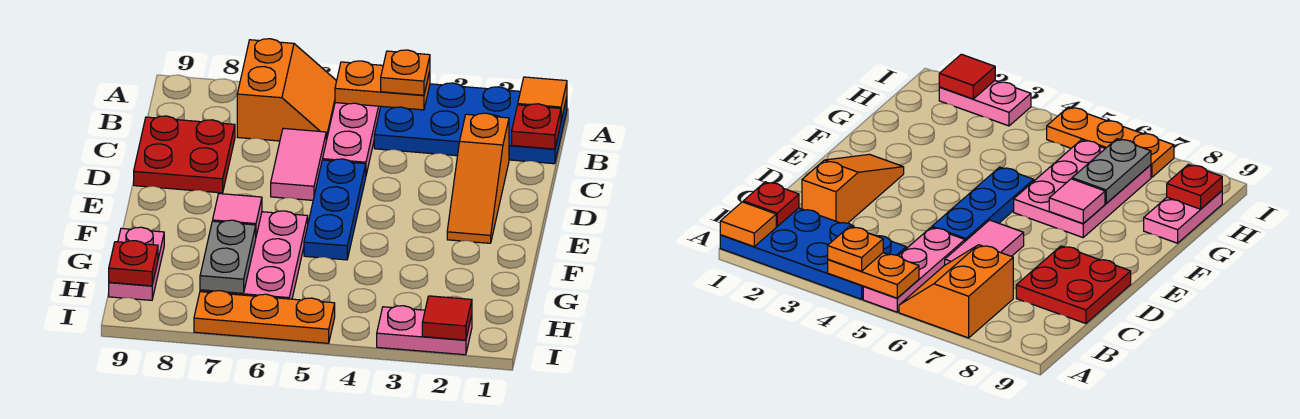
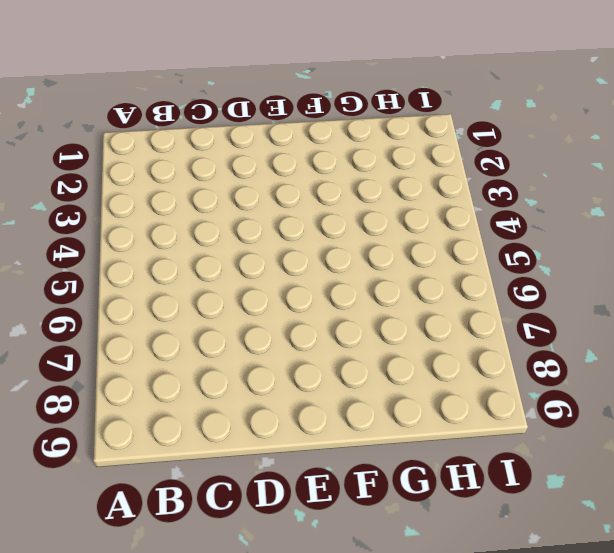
none -> blue 2x4 plate [374,83,567,164]
none -> pink 1x3 plate [323,103,381,174]
none -> orange 2x2 slope [237,39,336,141]

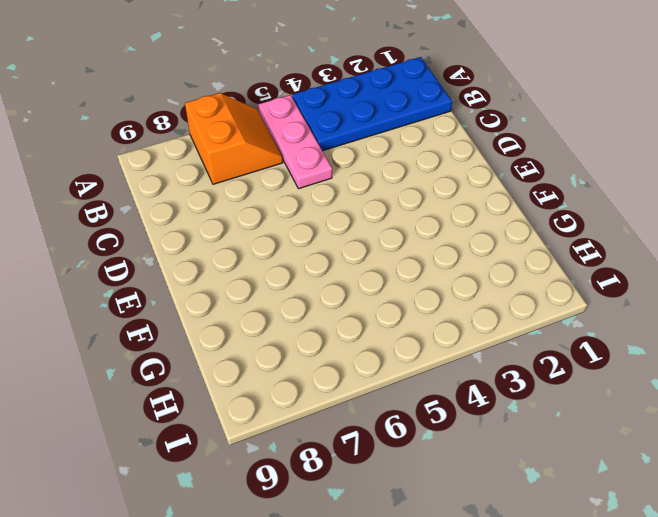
none -> orange 1x3 slope [447,113,509,243]
none -> pink 1x2 tile [271,128,326,200]
none -> red 2x2 plate [134,116,235,193]

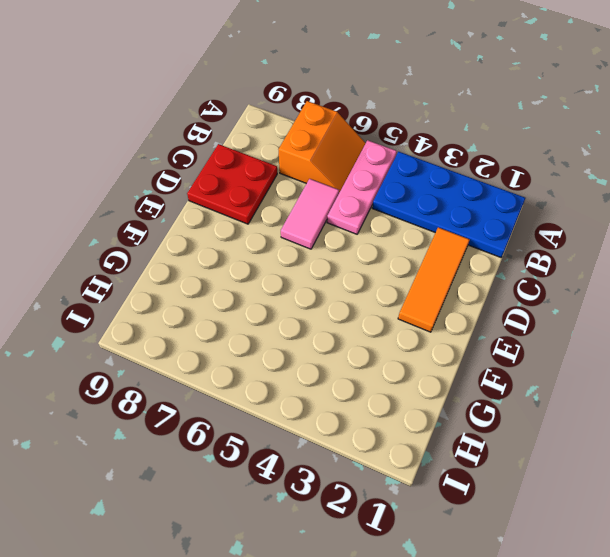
orange 1x3 tile [398,228,469,332] -> orange 1x3 slope [447,113,509,243]
none -> blue 1x3 plate [304,159,366,260]
none -> pink 2x3 plate [200,211,308,299]
none -> pink 1x2 plate [109,227,164,300]

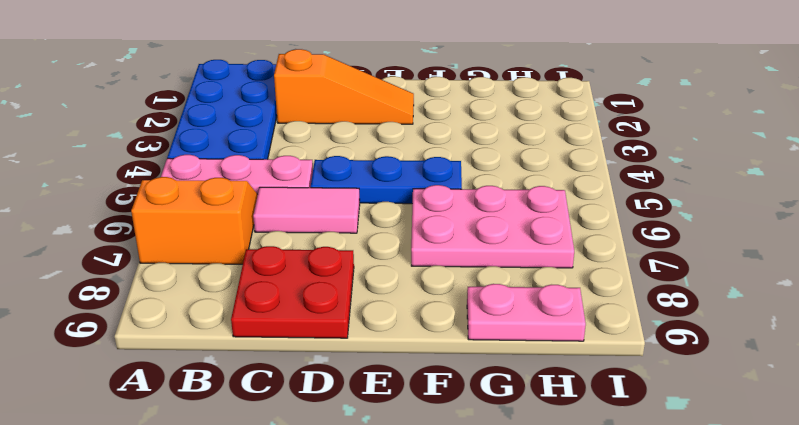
none -> pink 1x2 plate [377,306,472,355]
none -> orange 1x3 plate [194,291,335,343]
none -> orange 1x1 tile [518,77,567,120]

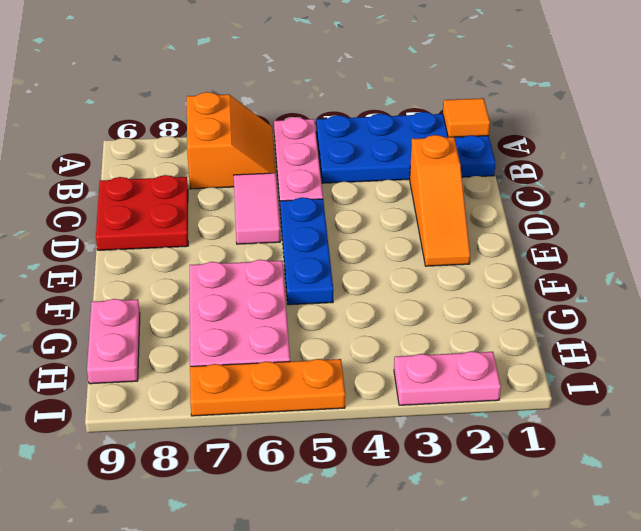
none -> orange 1x2 plate [335,61,430,110]
none -> red 1x1 plate [512,104,561,149]
none -> pink 1x1 tile [213,194,262,236]

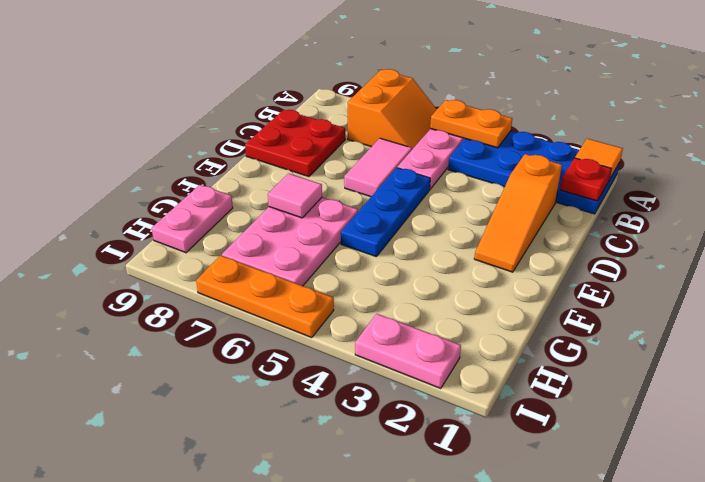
none -> grey 1x2 plate [200,220,256,293]
none -> red 1x1 plate [109,241,158,286]
none -> red 1x1 tile [422,296,472,340]

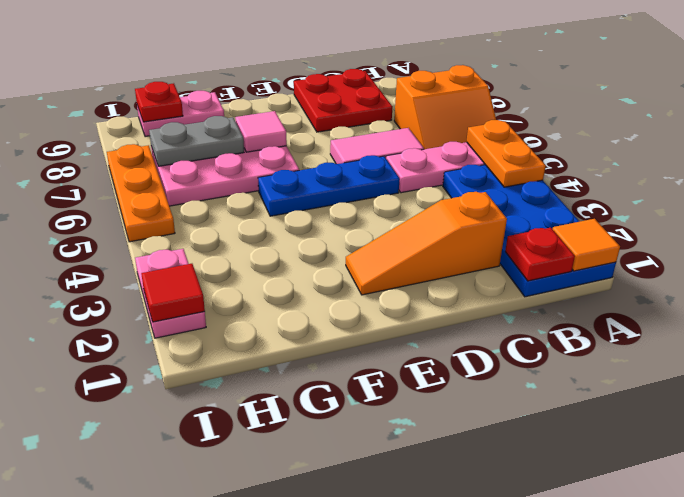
none -> orange 1x1 plate [381,50,430,95]

